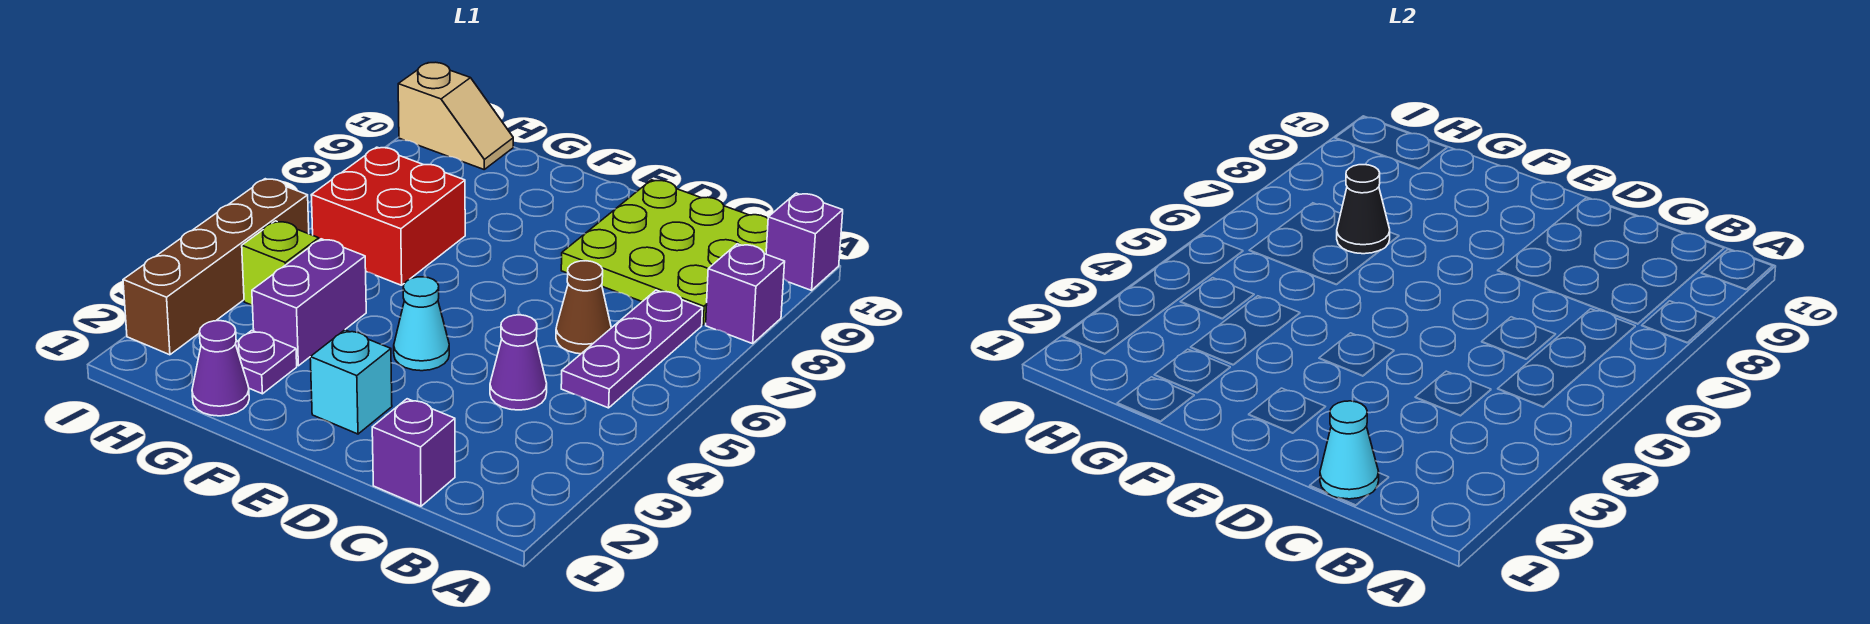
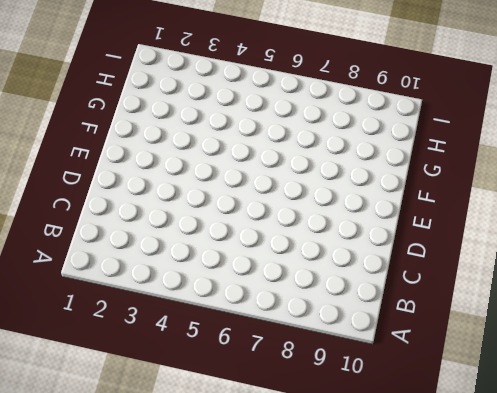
none -> purple 1x1 brick [706,244,785,344]
none -> purple 1x1 brick [766,193,843,290]
none -> purple 1x3 plate [561,290,703,408]

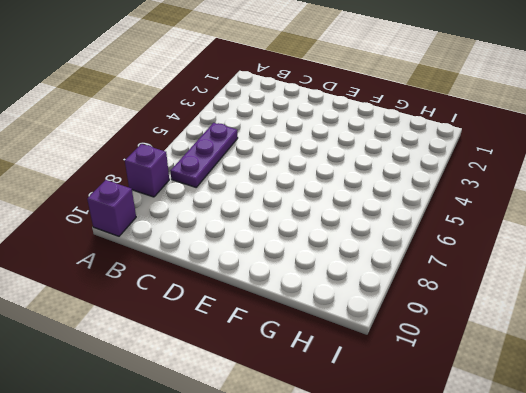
none -> lime 3x3 plate [561,180,768,325]
none -> purple 1x1 brick [372,399,455,506]
none -> purple 1x1 cone [490,315,547,410]

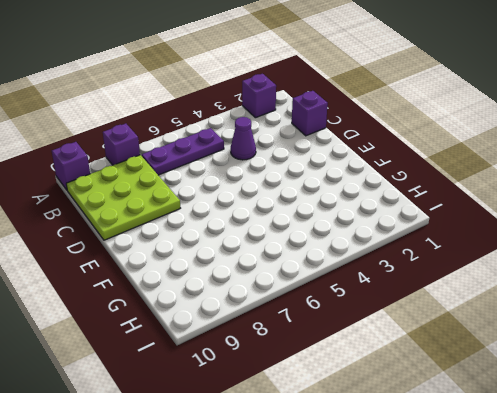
purple 1x1 brick [242,74,276,118] -> none
none -> brown 1x1 cone [556,261,611,354]
none -> cyan 1x1 brick [310,330,392,434]
none -> cyan 1x1 cone [394,277,449,371]

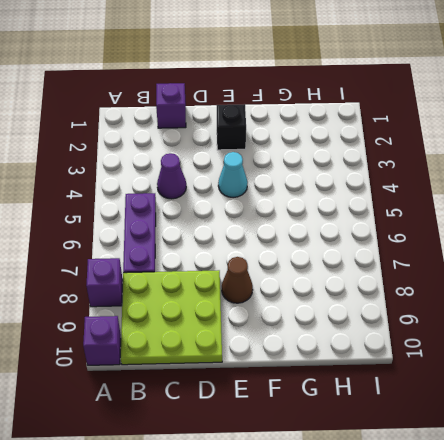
black 1x1 brick [216,104,246,150] -> cyan 1x1 brick [310,330,392,434]
brown 1x1 cone [222,257,253,303] -> brown 1x1 cone moved to [556,261,611,354]
none -> purple 1x1 cone [192,321,249,416]
none -> purple 1x1 plate [236,331,297,394]
none -> purple 1x2 brick [252,239,366,366]

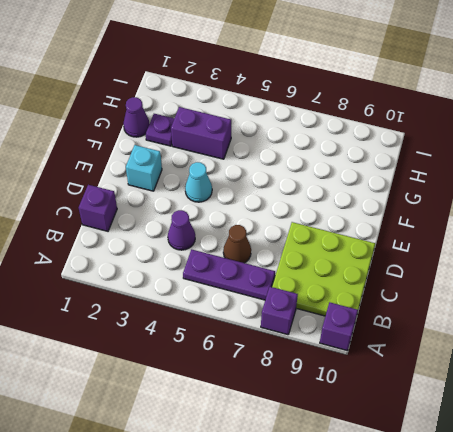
none -> red 2x2 brick [311,147,465,285]
none -> lime 1x1 brick [242,221,319,305]
none -> tan 1x2 slope [398,62,513,169]

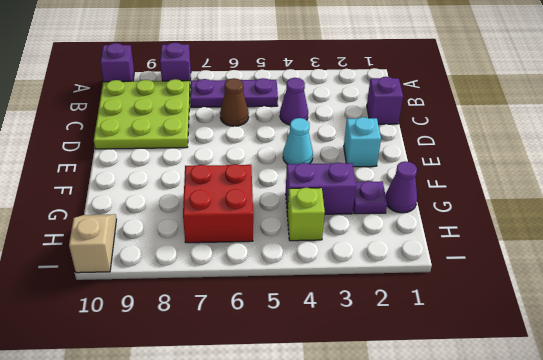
none -> brown 1x4 brick [123,179,309,355]
none -> cyan 1x1 cone [1320,401,1379,499]
none -> black 1x1 cone [1337,165,1390,254]

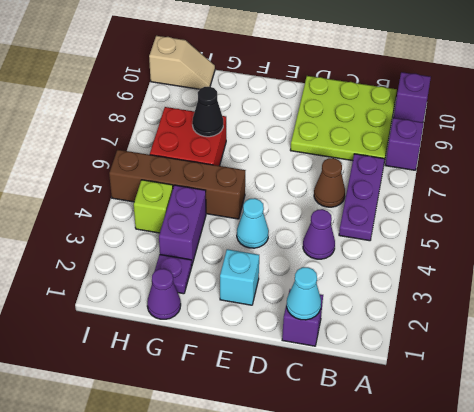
brown 1x4 brick [109,150,245,219] -> brown 1x4 brick turned to [123,179,309,355]

